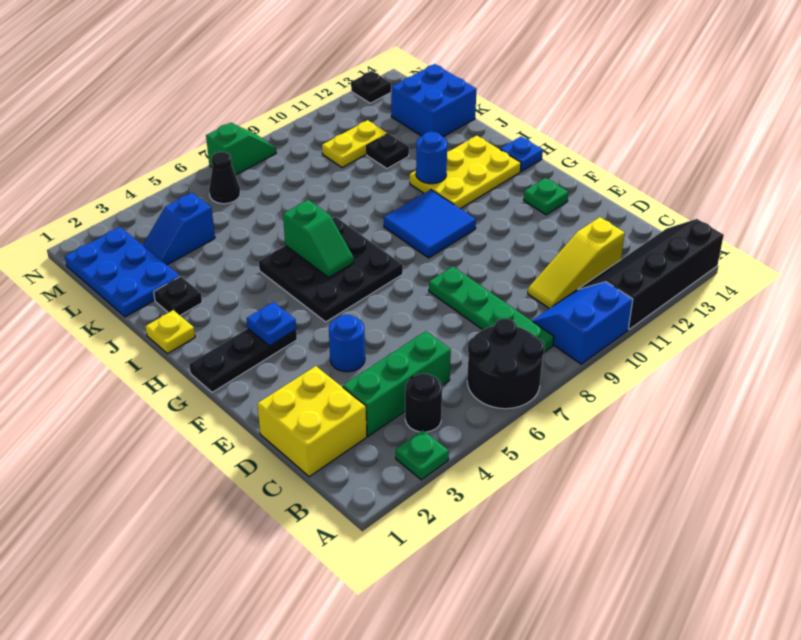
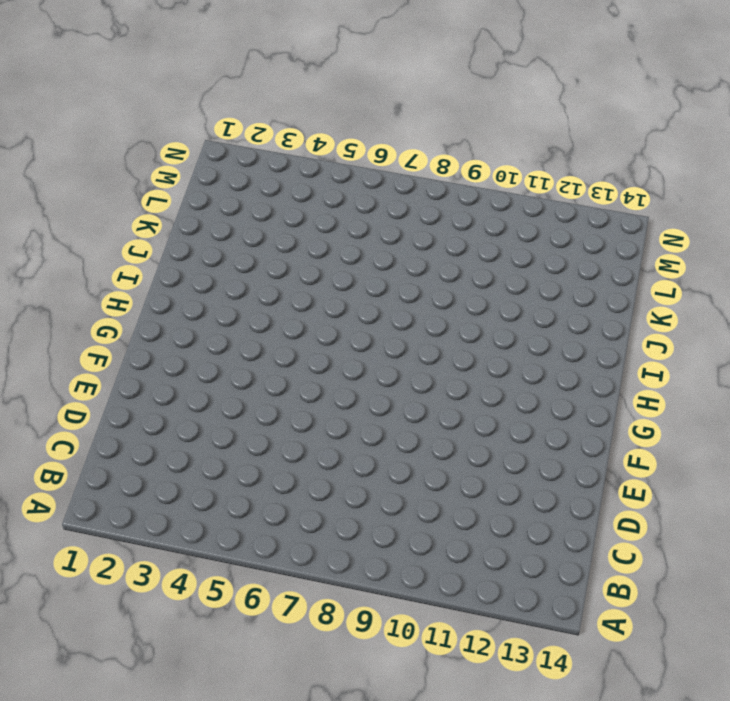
none -> green 1x1 plate [396,430,449,480]
none -> black 2x2 round brick [467,319,544,409]
none -> blue 2x2 slope [532,282,633,364]

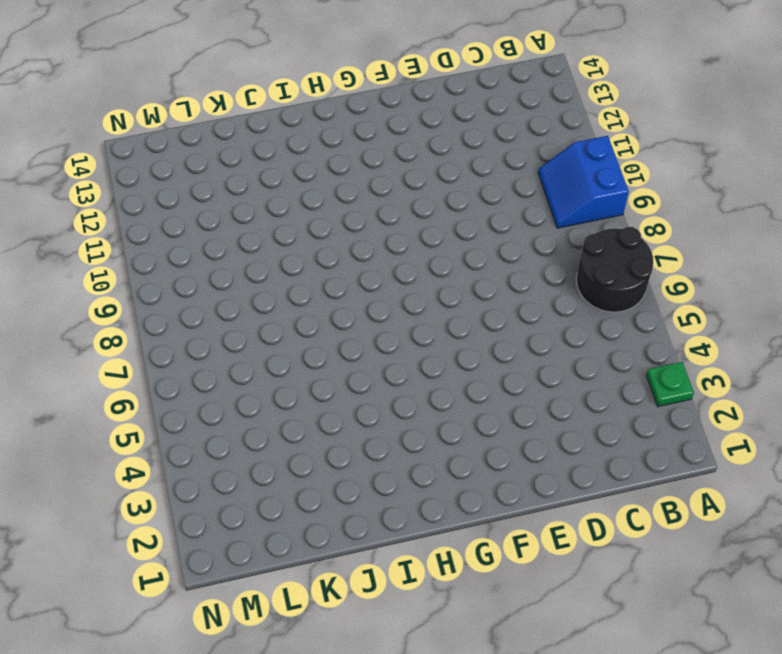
none -> black 2x4 slope [578,219,724,329]
none -> black 1x1 round brick [405,373,442,432]
none -> green 1x4 plate [429,266,554,352]

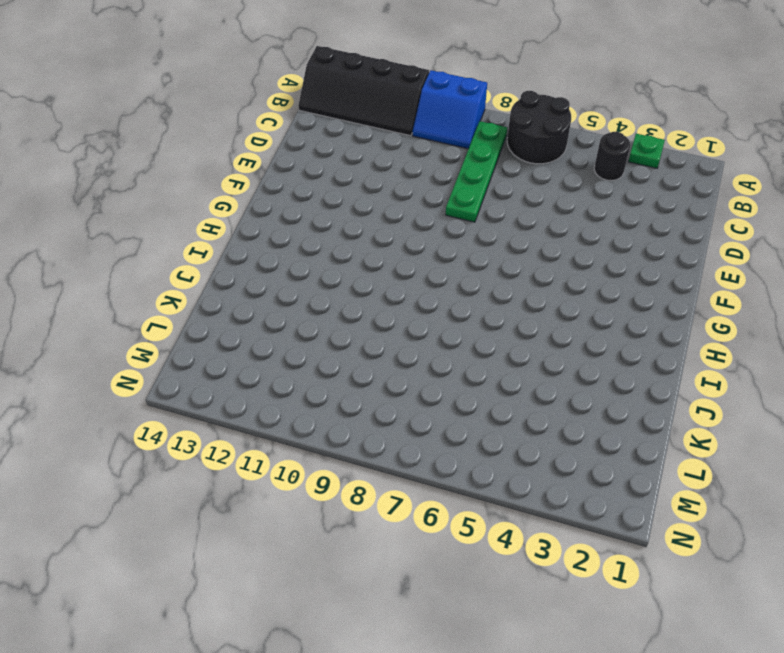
none -> yellow 2x2 brick [257,366,367,477]
none -> green 1x3 brick [343,331,451,436]
none -> yellow 1x3 slope [528,217,625,309]

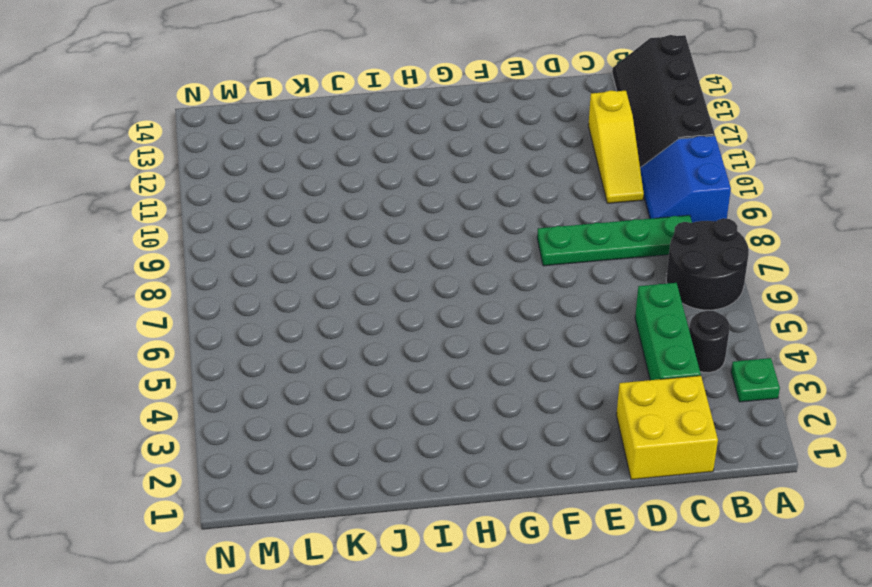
none -> blue 1x1 round brick [329,315,365,372]
none -> green 1x1 plate [524,178,568,215]
none -> black 1x3 plate [189,329,297,392]

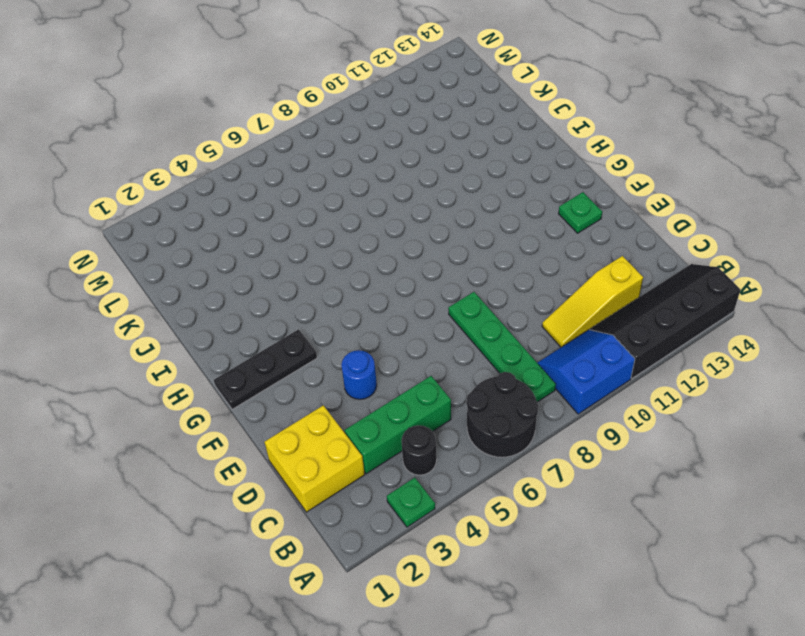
none -> black 3x3 plate [259,217,403,322]
none -> blue 2x2 tile [384,190,476,258]
none -> yellow 2x3 plate [410,136,521,209]

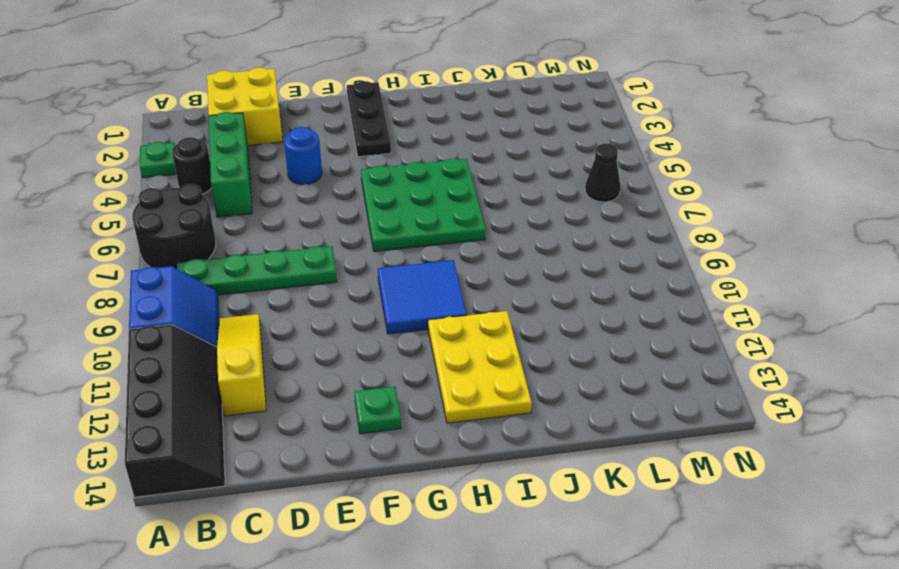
green 3x3 plate [361,158,486,252] -> black 3x3 plate [259,217,403,322]
none -> blue 1x1 plate [500,137,543,171]
none -> yellow 1x1 plate [145,310,195,354]
none -> black 1x1 plate [154,276,202,315]

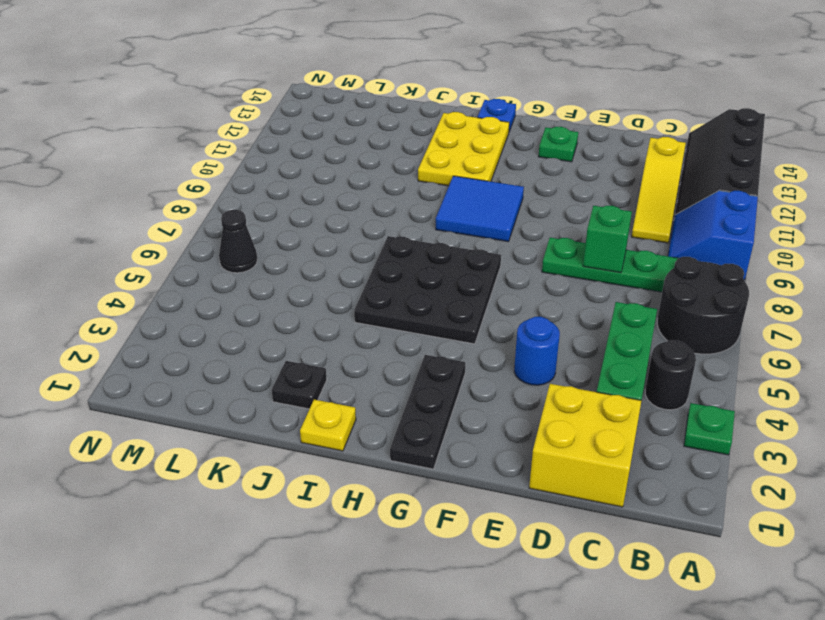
green 1x1 brick [583,206,632,273] -> none
none -> blue 2x3 plate [65,227,180,317]
none -> black 1x1 plate [367,134,409,169]
none -> blue 2x2 brick [391,64,476,137]

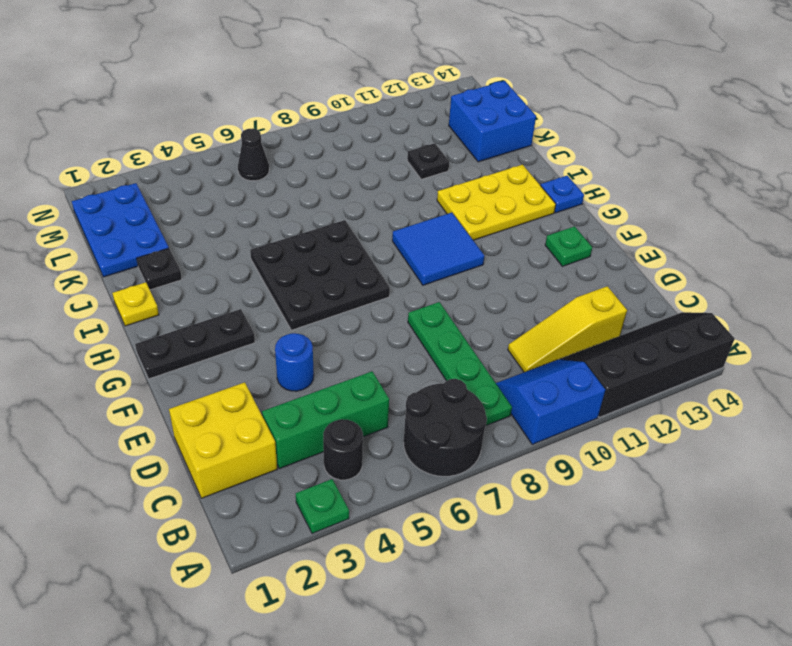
none -> blue 1x2 slope [143,193,215,265]
none -> yellow 1x2 plate [322,120,388,168]
none -> green 1x2 slope [206,123,276,175]

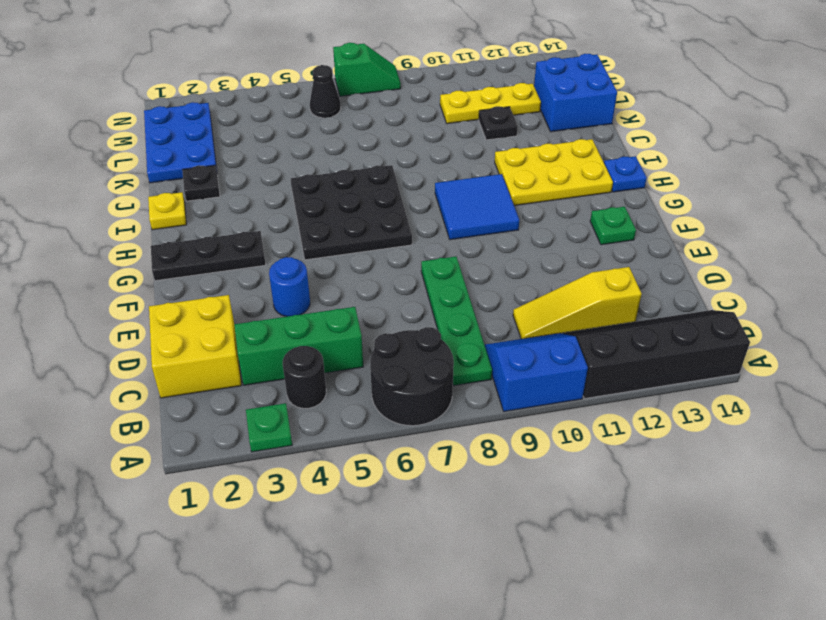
yellow 1x3 plate [440,83,541,124] -> yellow 1x2 plate [322,120,388,168]
none -> blue 1x2 slope [143,193,215,265]
none -> black 1x1 plate [351,71,391,103]
none -> blue 1x1 plate [247,302,296,346]

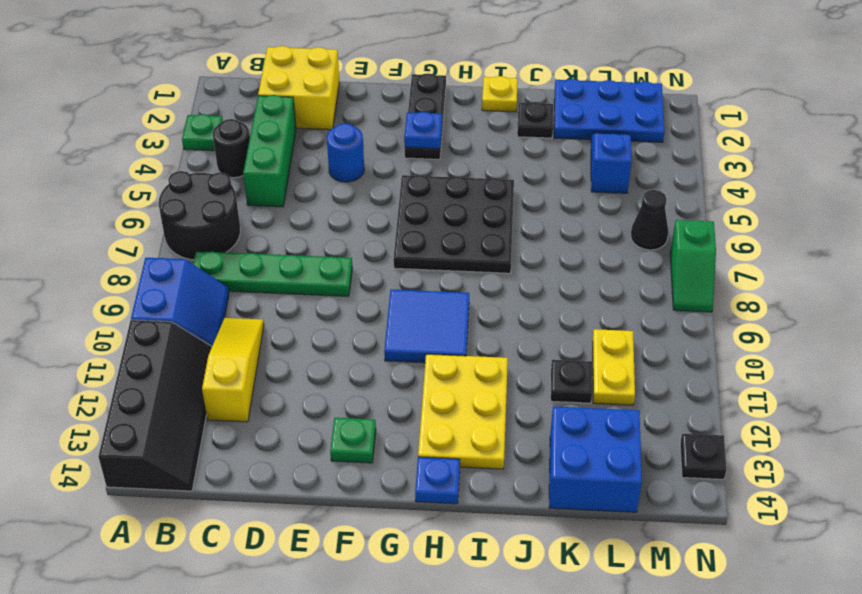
none -> green 1x2 slope [283,200,354,278]
none -> blue 1x1 round brick [416,132,447,184]

